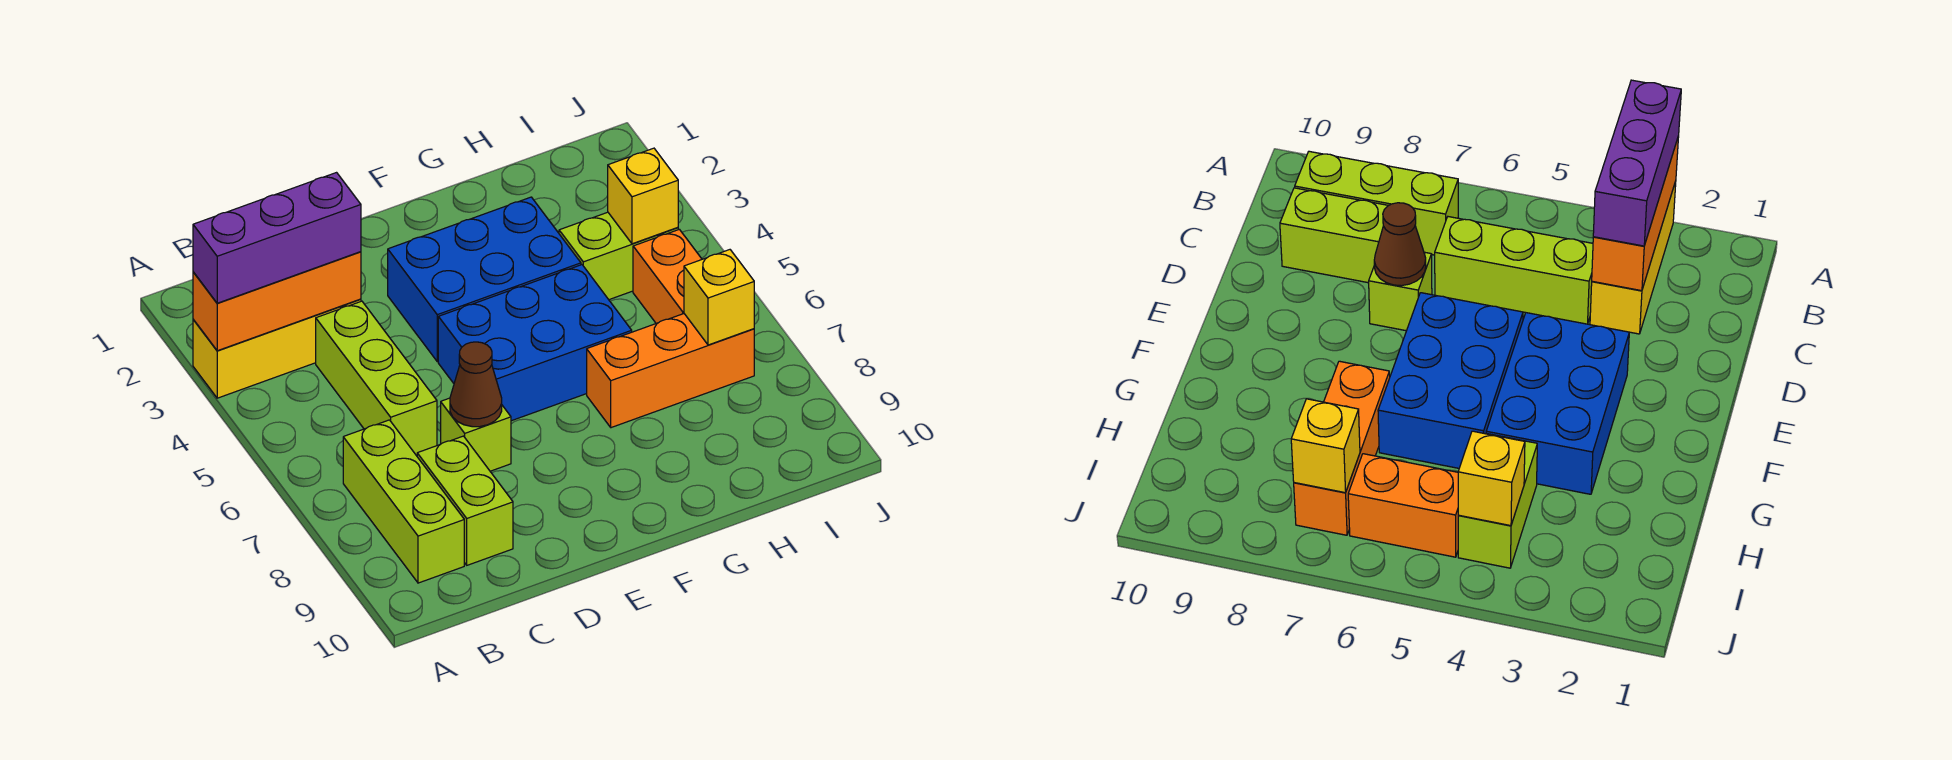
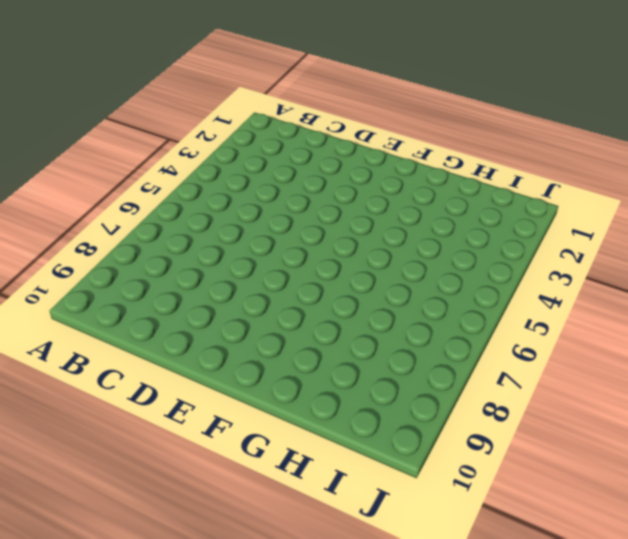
none -> yellow 1x3 brick [193,299,361,398]
none -> lime 1x3 brick [343,420,464,583]
none -> lime 1x3 brick [316,301,437,455]

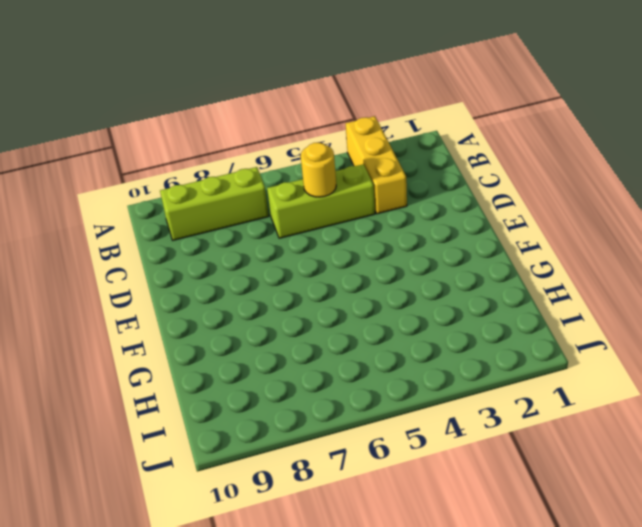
yellow 1x1 round brick [301,143,336,197] -> none
none -> lime 1x2 brick [417,436,513,565]
none -> lime 1x1 brick [441,398,511,471]
none -> blue 2x3 brick [388,197,581,362]

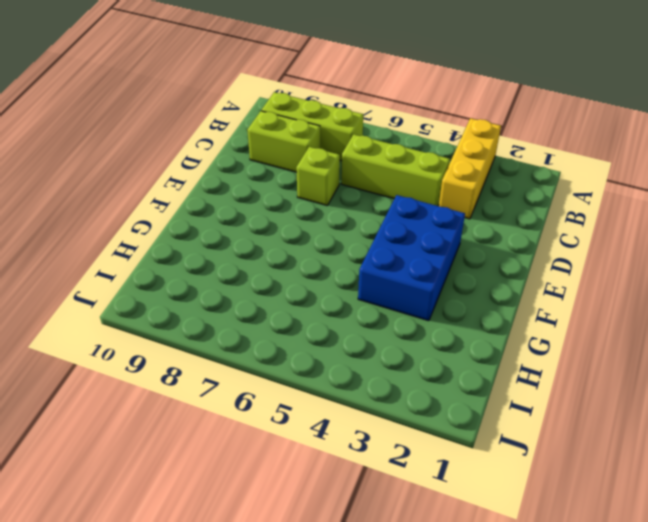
none -> blue 2x3 brick [438,265,632,421]
none -> orange 1x3 brick [587,314,754,428]
none -> lime 1x2 brick [559,212,678,300]

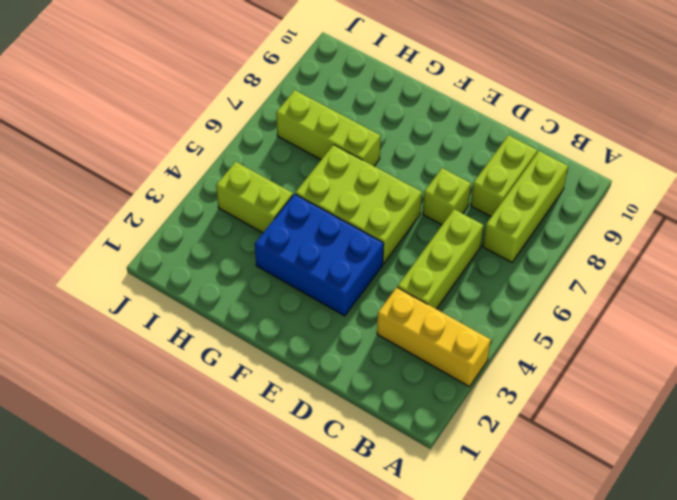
lime 2x3 brick [295,145,422,264] -> blue 2x3 brick [438,265,632,421]
lime 1x3 brick [276,90,381,166] -> orange 1x3 brick [587,314,754,428]
none -> orange 1x2 brick [633,229,702,323]
none -> orange 1x3 brick [193,252,361,351]
none -> brown 1x1 cone [450,342,502,427]

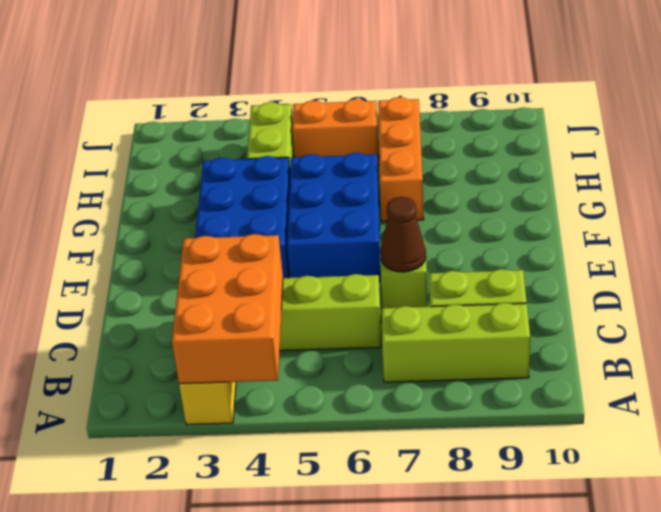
orange 2x3 brick [172,234,283,384] -> orange 1x3 brick [193,252,361,351]
none -> yellow 1x1 brick [608,148,678,244]
none -> yellow 1x1 brick [684,250,754,345]
none -> purple 1x3 brick [193,173,361,303]

